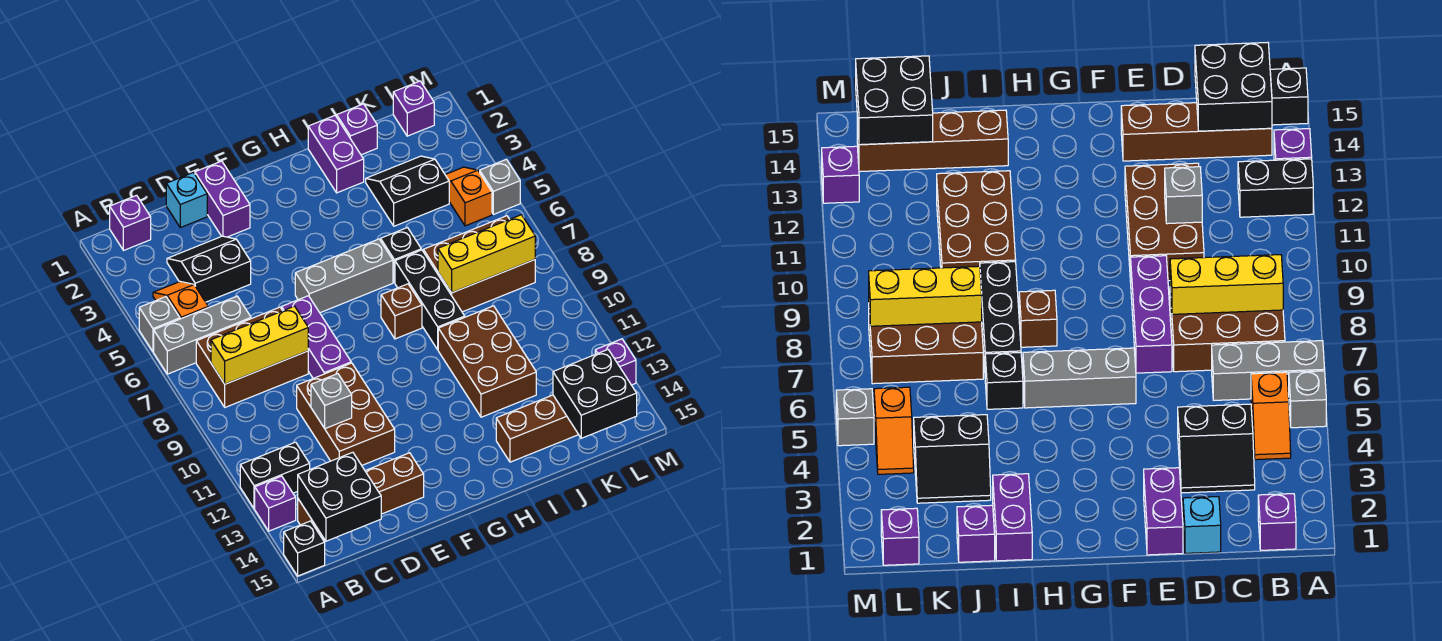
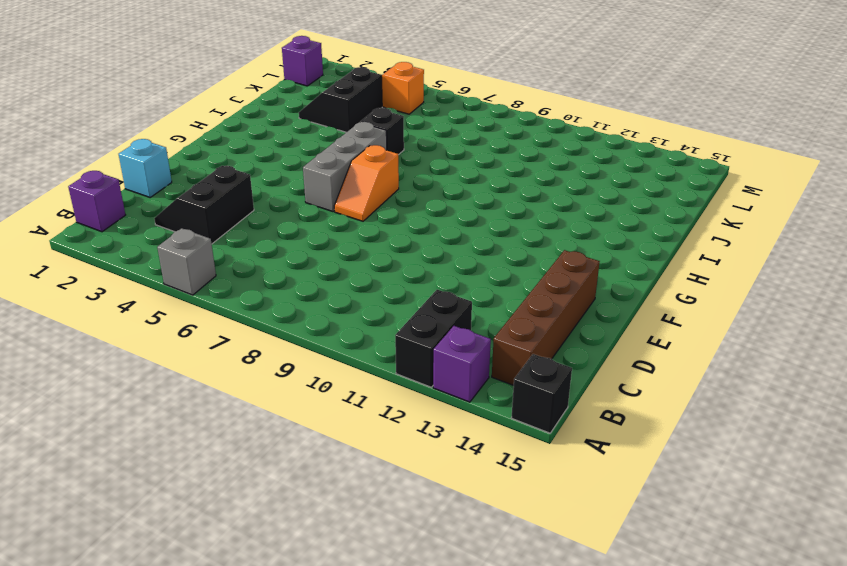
orange 1x2 slope [334,145,399,221] -> orange 1x2 slope turned to [153,282,208,319]
none -> grey 1x3 brick [154,296,251,374]
none -> brown 2x3 brick [196,307,308,407]
none -> brown 2x3 brick [297,363,395,465]
none -> purple 1x2 brick [195,161,250,237]

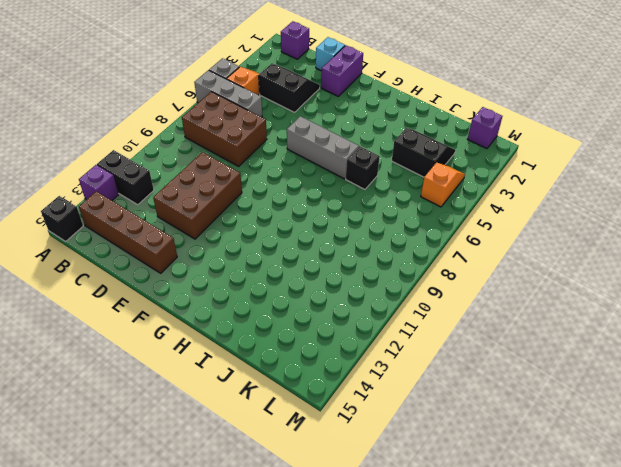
none -> purple 1x3 brick [282,296,351,378]
none -> brown 1x1 brick [381,284,422,339]
none -> purple 1x2 brick [308,116,364,193]
none -> black 1x3 brick [395,250,465,350]

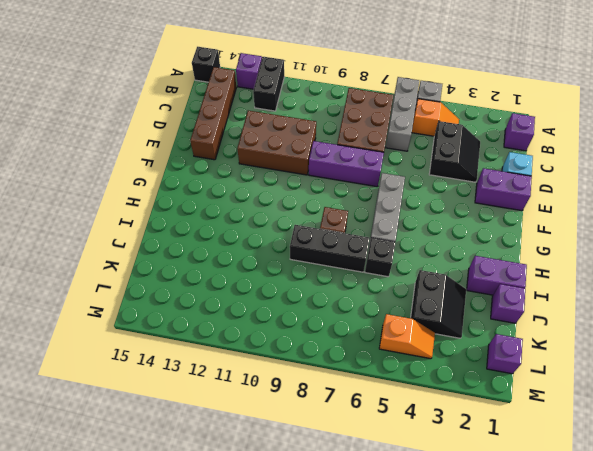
none -> brown 2x3 brick [438,306,536,417]
none -> brown 1x4 brick [496,395,579,462]
none -> brown 2x3 brick [423,216,535,312]
none -> grey 1x1 brick [480,159,520,214]

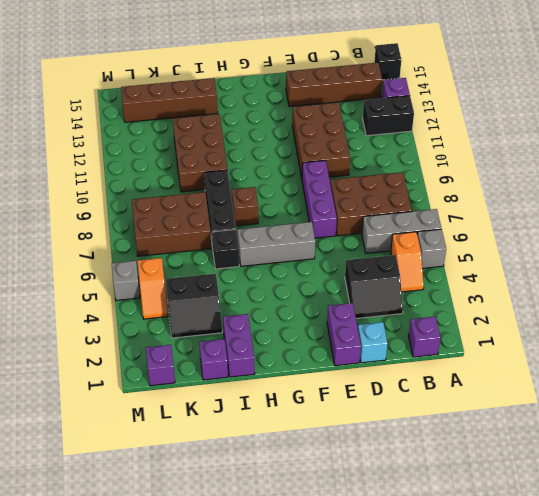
none -> purple 1x1 brick [595,339,636,385]
none -> yellow 1x3 brick [211,306,308,384]
none -> black 2x2 brick [298,452,381,541]
none -> grey 1x1 brick [311,374,352,429]

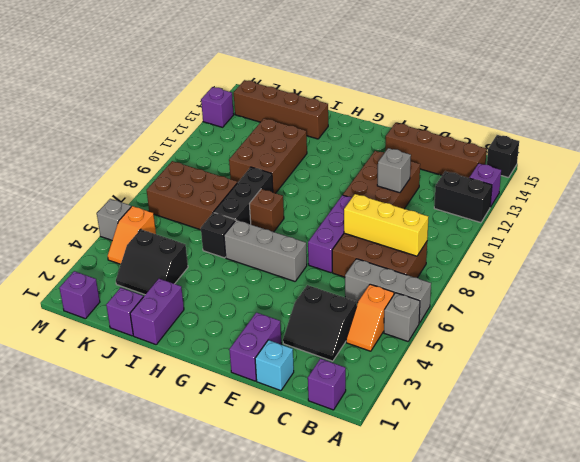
none -> black 2x2 brick [298,452,381,541]
none -> yellow 1x3 brick [438,215,535,293]
none -> black 2x2 brick [553,350,637,438]

